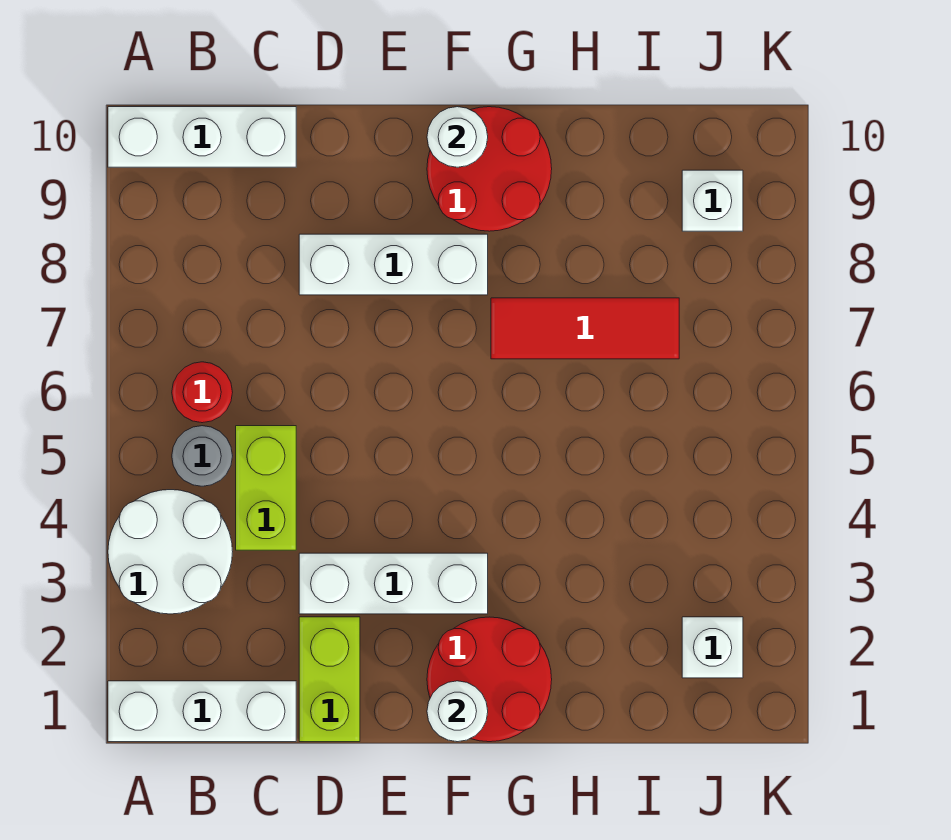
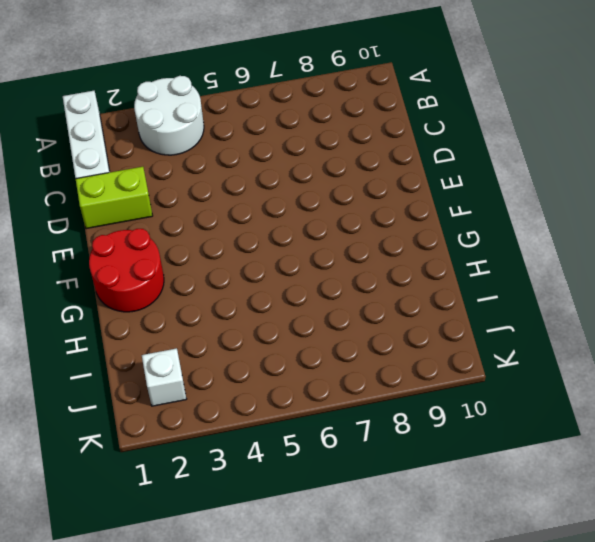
none -> white 1x3 brick [108,107,296,167]
none -> grey 1x1 round brick [172,426,232,486]
none -> red 1x1 round brick [172,362,233,423]

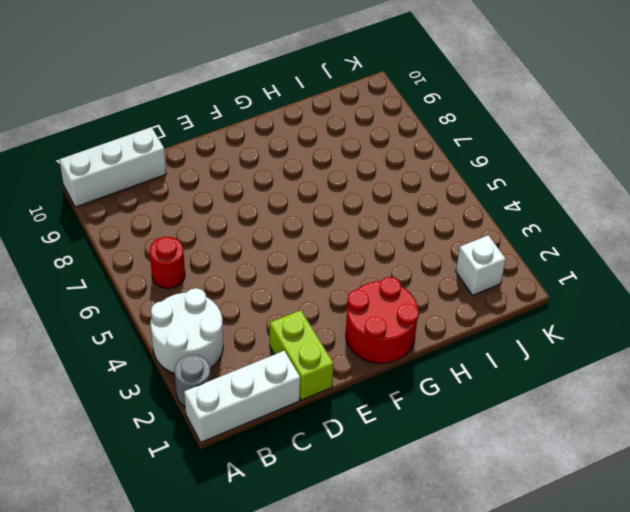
grey 1x1 round brick [175,355,211,406] -> grey 1x1 round brick moved to [172,426,232,486]
none -> lime 1x2 brick [236,426,296,550]
none -> white 1x3 brick [299,553,488,614]
none -> white 1x3 brick [299,234,488,295]

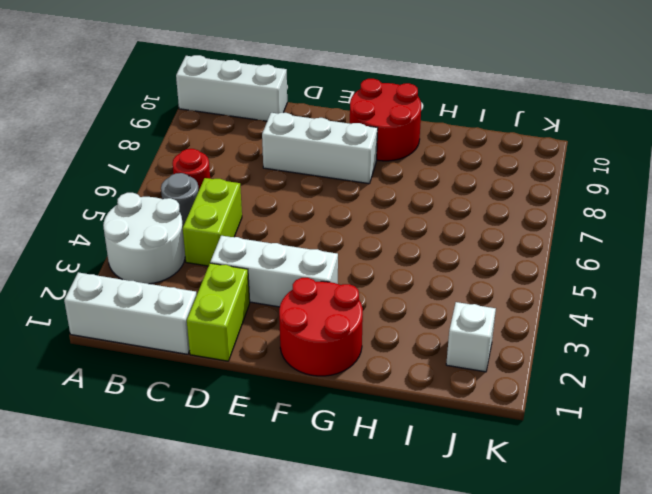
none -> red 1x3 tile [491,298,679,359]
none -> white 1x1 brick [682,170,743,231]
none -> white 1x1 round brick [427,681,488,742]

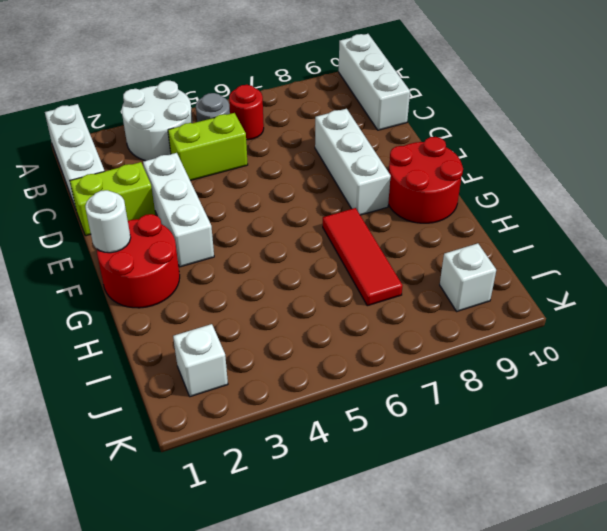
none -> white 1x1 round brick [427,107,488,167]

